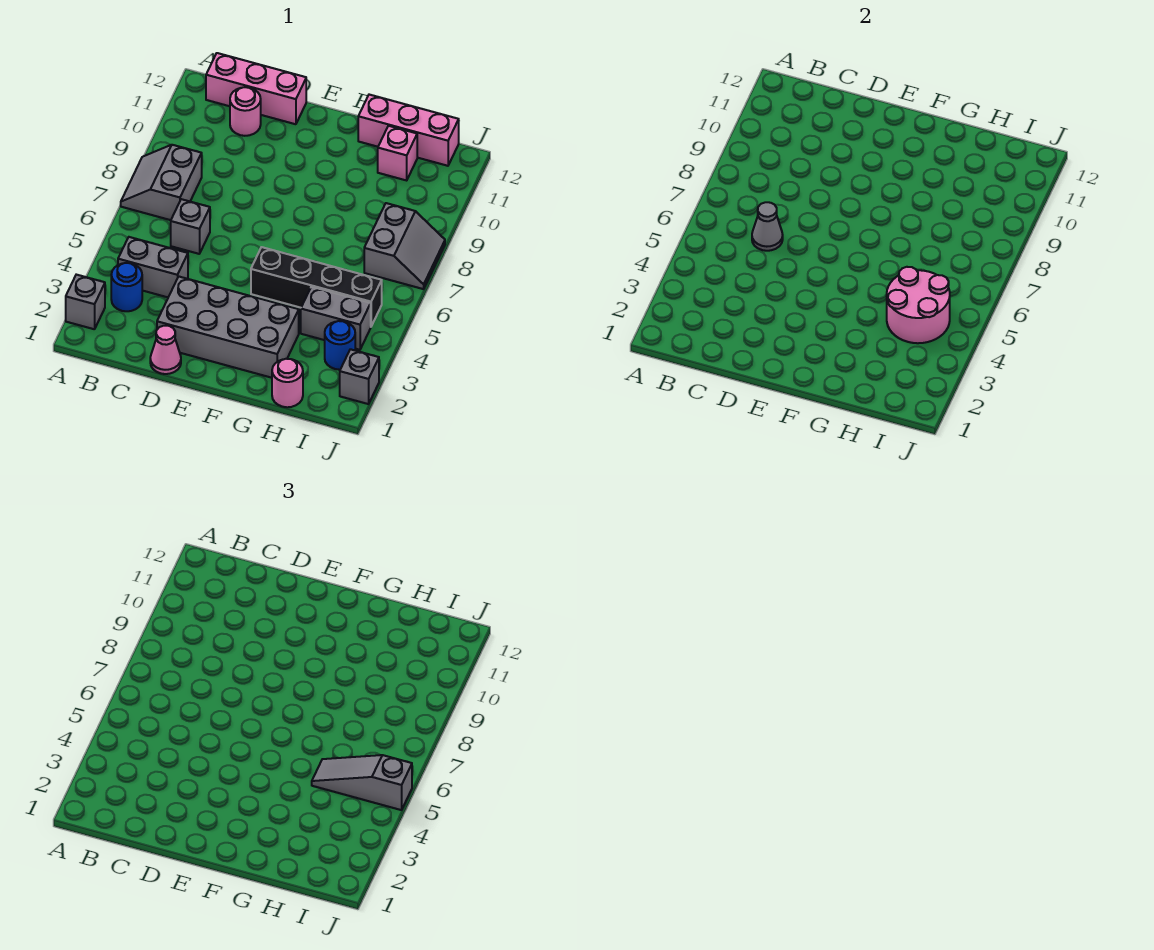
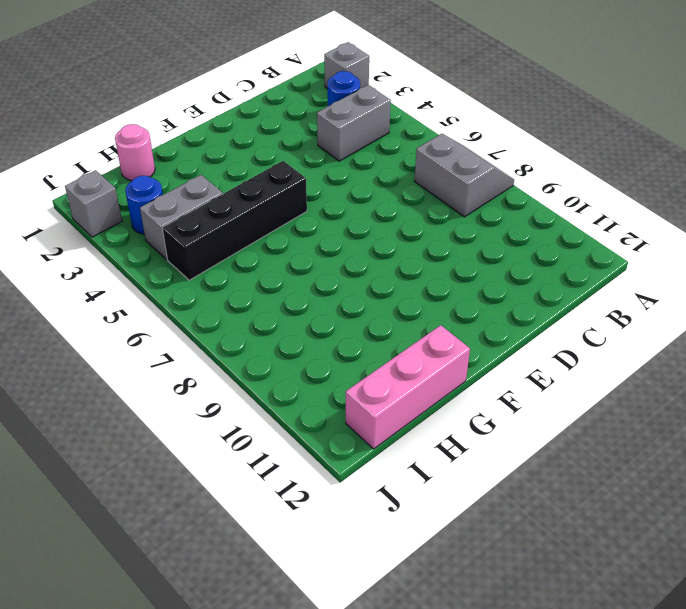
none -> pink 1x3 brick [206,53,306,124]
none -> grey 1x1 brick [171,199,210,254]
none -> pink 1x1 round brick [230,87,261,136]

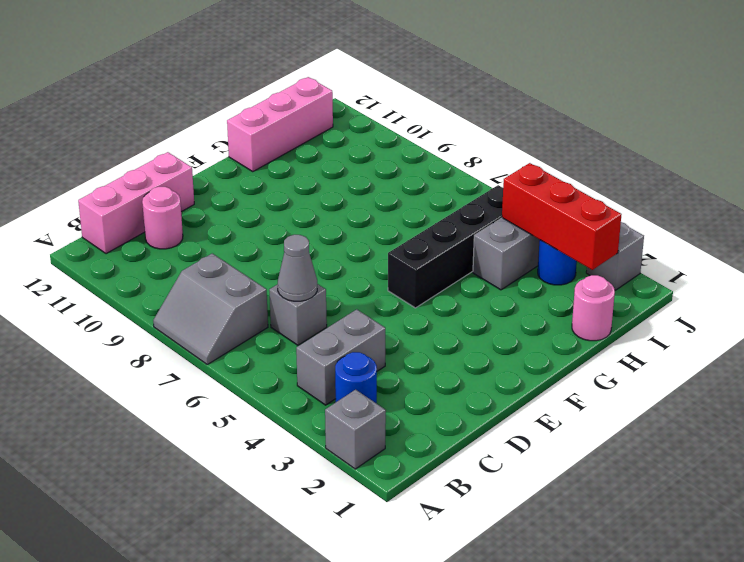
red 1x3 brick [502,163,622,270] -> pink 2x2 round brick [887,267,950,343]
none -> pink 1x1 cone [150,326,181,374]
none -> grey 2x4 brick [157,277,299,378]
none -> pink 1x1 brick [378,126,417,180]

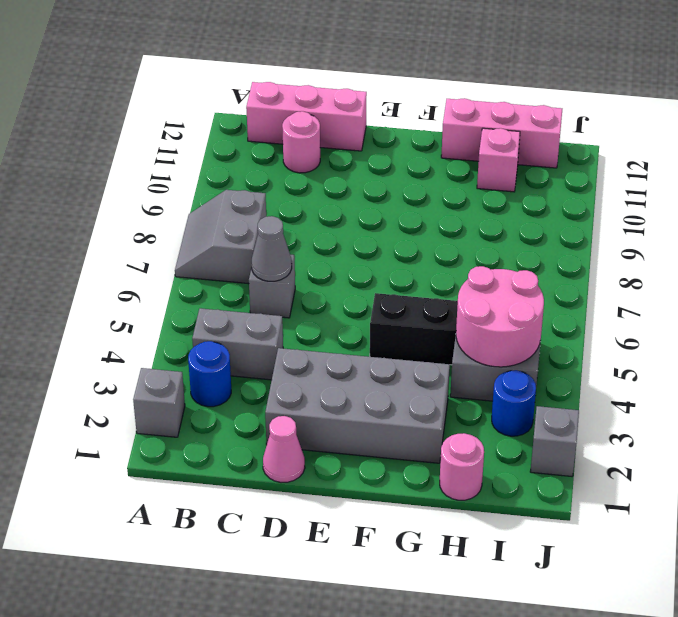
none -> grey 2x2 slope [364,203,445,289]
none -> grey 1x3 slope [312,755,412,810]

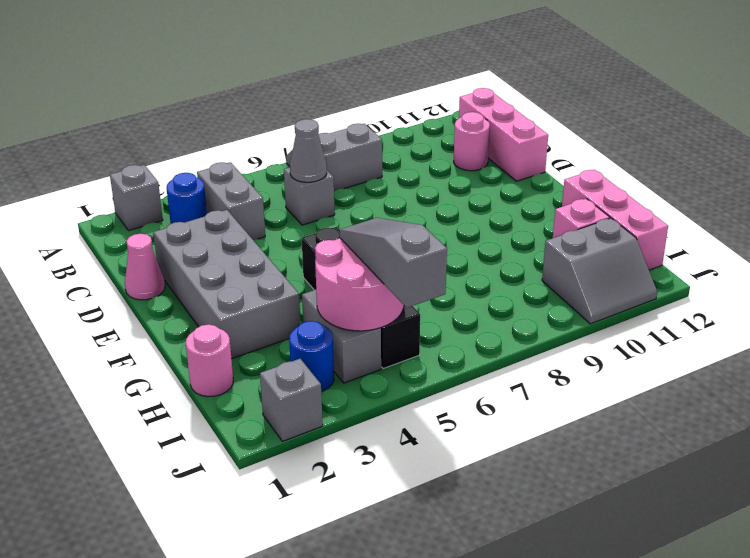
grey 2x2 slope [542,218,657,324] -> grey 2x2 slope moved to [364,203,445,289]

